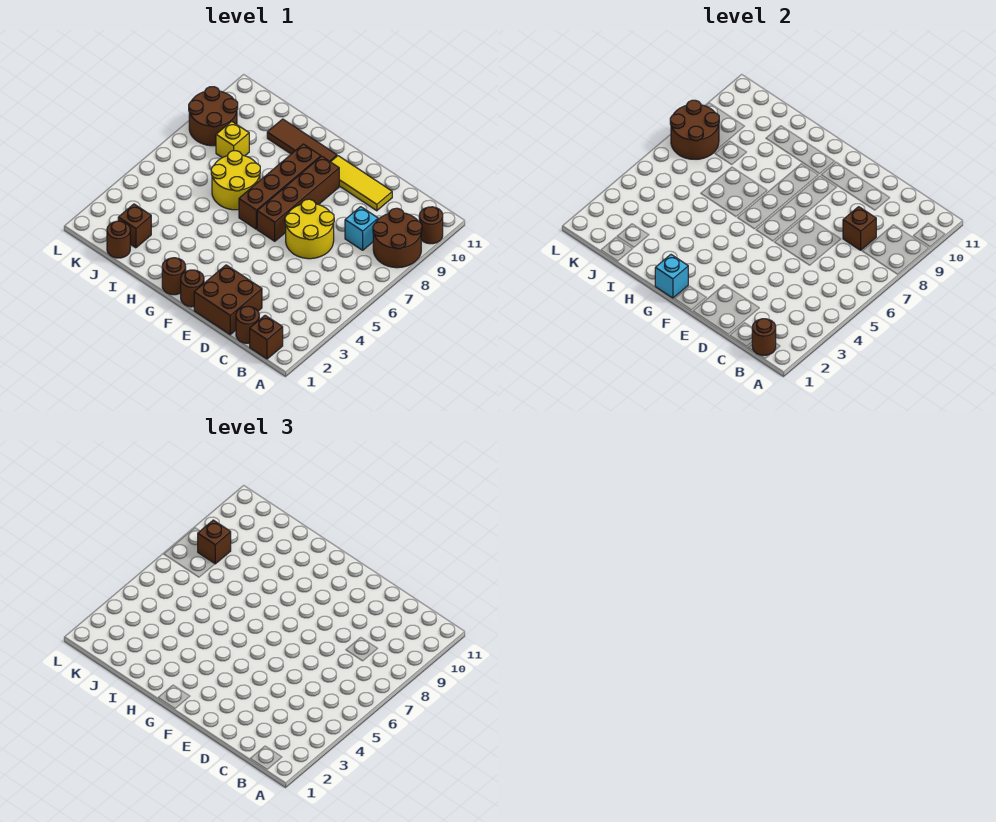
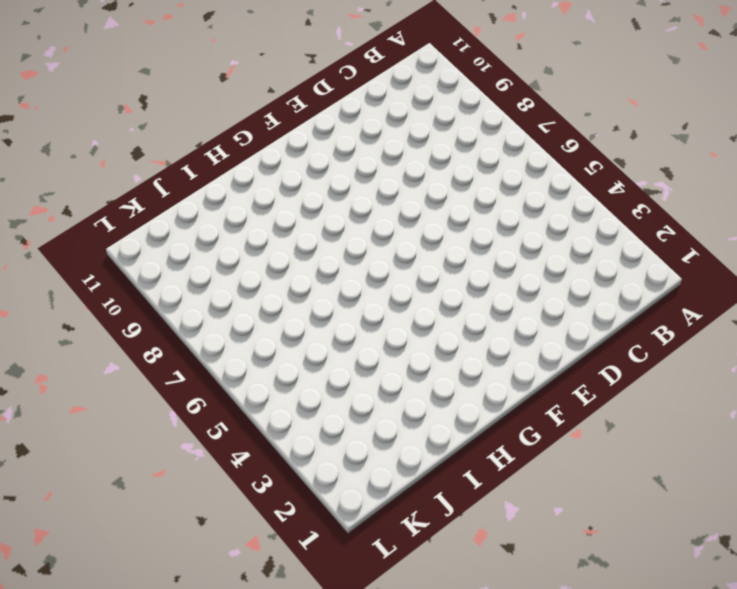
none -> brown 2x2 round brick [373,208,422,268]
none -> brown 1x1 round brick [419,207,443,244]
none -> brown 1x1 brick [250,315,283,359]

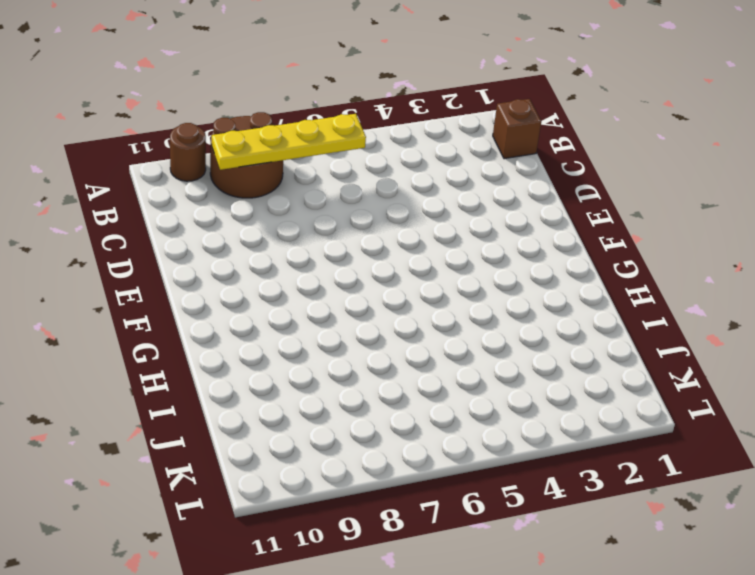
yellow 1x4 plate [212,114,366,170] -> none
none -> brown 1x1 round brick [236,306,259,343]
none -> cyan 1x1 brick [345,207,378,250]
none -> brown 2x2 brick [194,265,262,335]

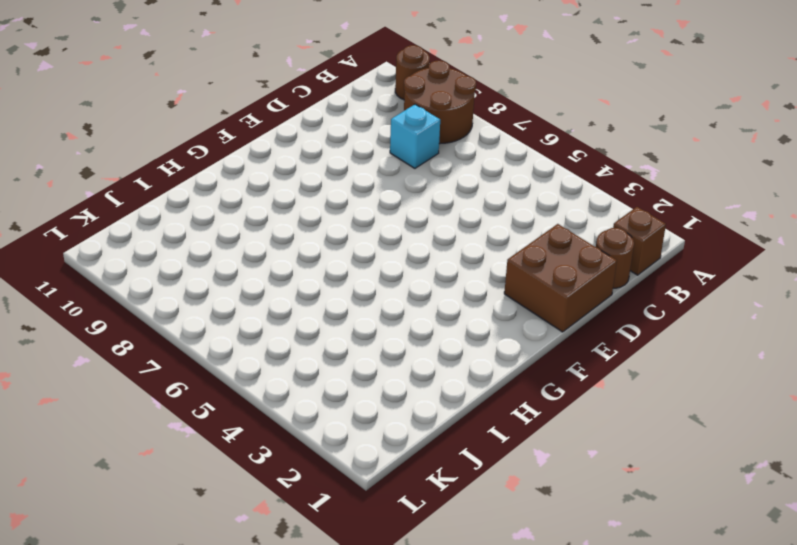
none -> yellow 2x2 round brick [285,199,334,259]
none -> yellow 1x3 tile [331,156,392,211]
none -> brown 1x1 round brick [181,270,204,307]

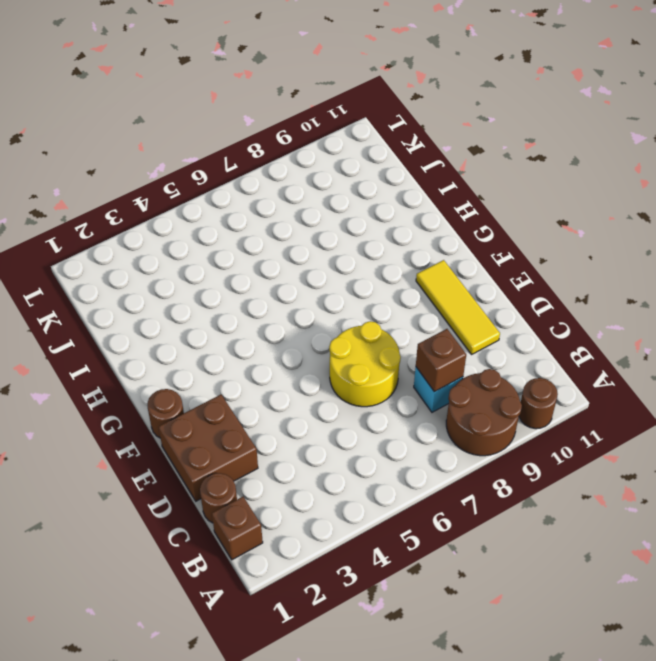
none -> brown 1x4 brick [257,156,339,241]
none -> brown 1x1 round brick [162,258,186,295]
none -> brown 1x4 brick [239,144,321,229]

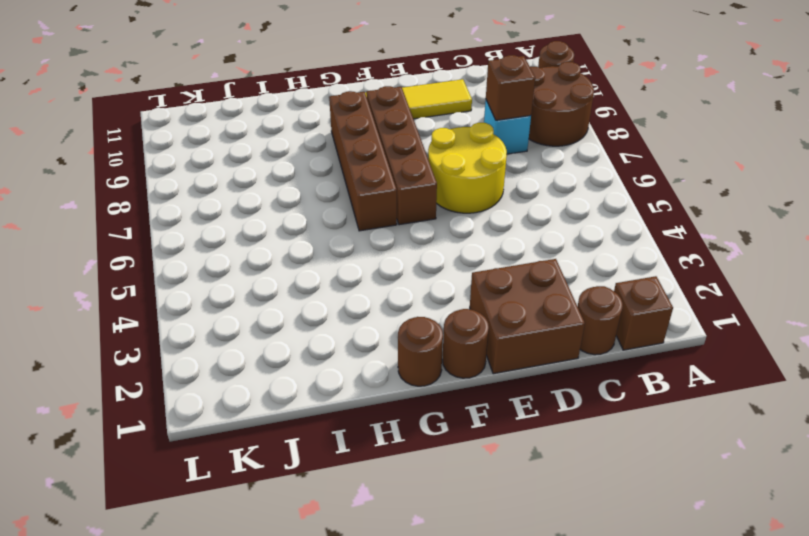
none -> brown 1x3 tile [267,119,337,162]
none -> yellow 2x2 round brick [211,151,260,210]
none -> brown 1x1 round brick [107,221,130,258]

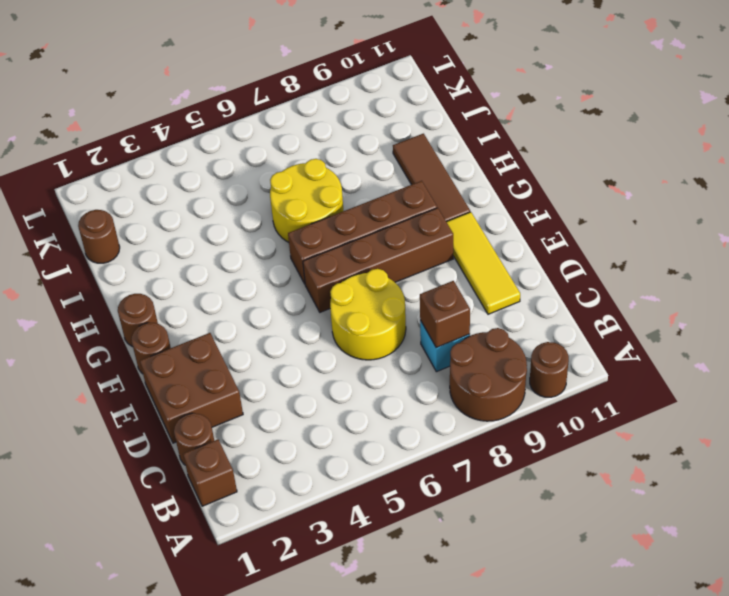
none -> brown 1x1 brick [118,204,151,248]
none -> yellow 1x1 brick [216,121,249,158]
none -> brown 2x2 round brick [189,87,238,146]

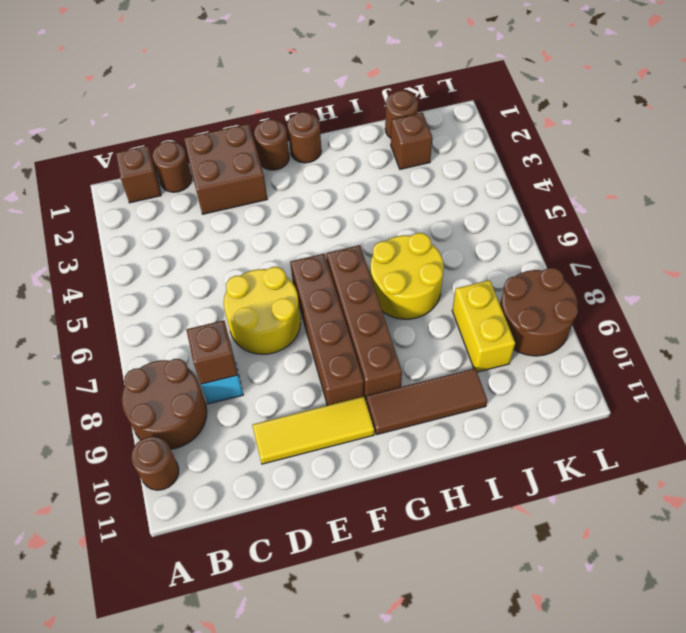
yellow 1x2 brick [452,280,515,372] -> yellow 1x1 brick [216,121,249,158]
none -> brown 1x1 round brick [752,319,776,355]
none -> cyan 1x1 brick [655,255,688,298]
none -> brown 2x2 round brick [670,100,719,159]

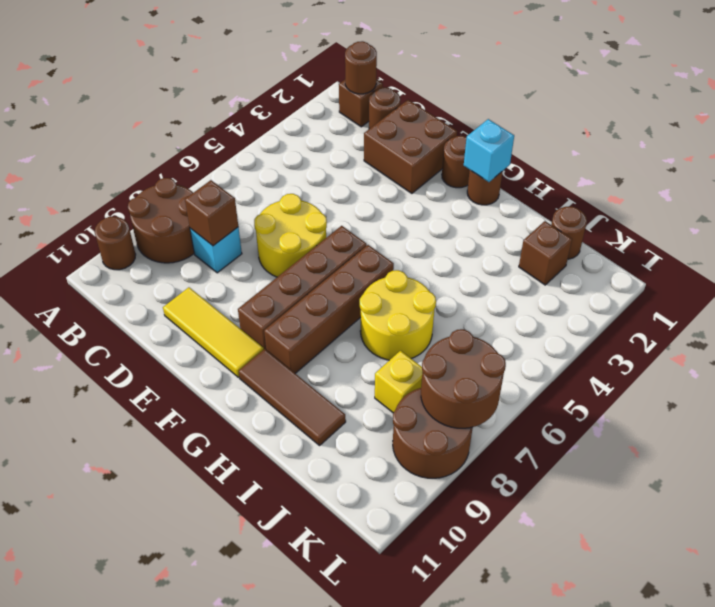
none -> brown 1x1 brick [198,520,231,564]

